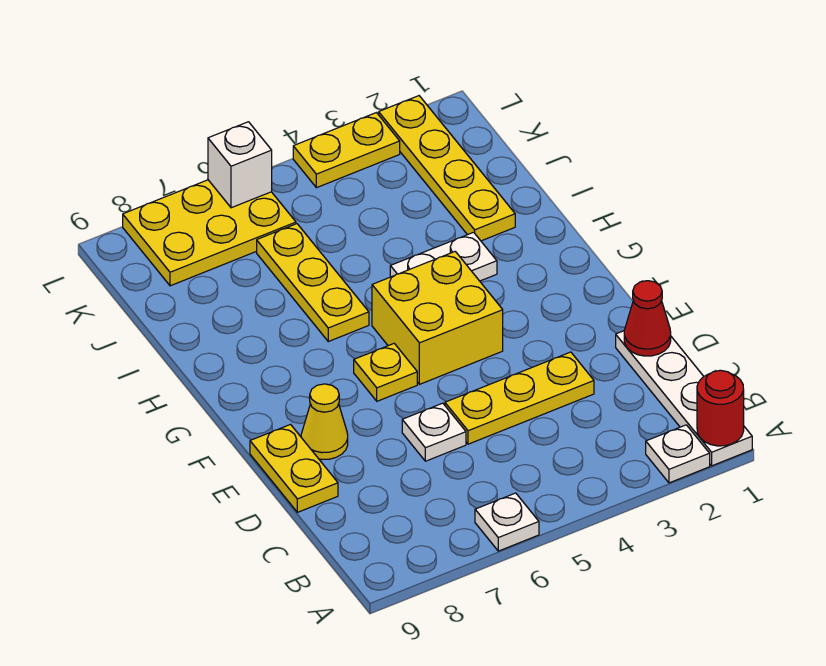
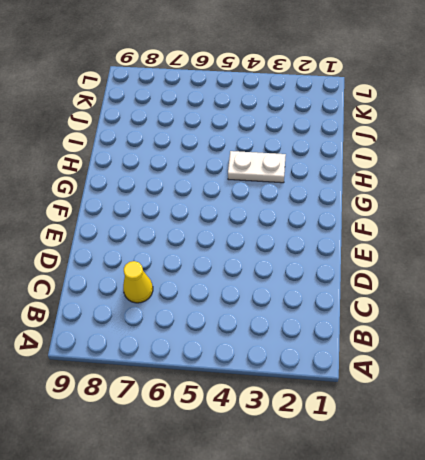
yellow 1x1 cone [123,261,153,303] -> yellow 1x1 cone moved to [301,384,348,460]
none -> white 1x4 plate [616,331,752,466]
none -> white 1x1 plate [646,425,710,483]
none -> white 1x1 plate [475,493,539,551]

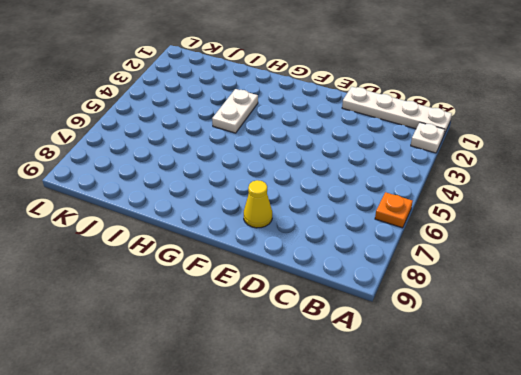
orange 1x1 plate [375,192,413,228] -> white 1x1 plate [475,493,539,551]
none -> yellow 1x3 plate [445,352,594,444]
none -> white 1x1 plate [402,403,466,461]
none -> yellow 1x2 plate [250,425,338,512]

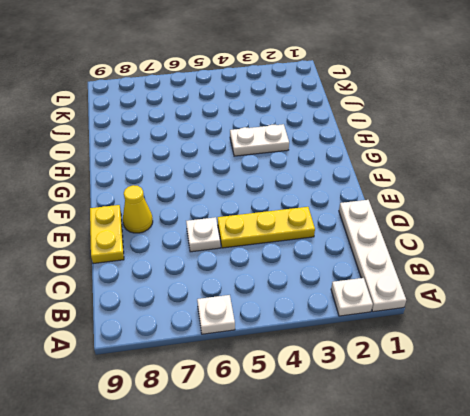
none -> yellow 2x2 brick [372,252,503,384]
none -> yellow 1x1 plate [354,344,417,401]
none -> yellow 1x3 plate [257,224,369,341]

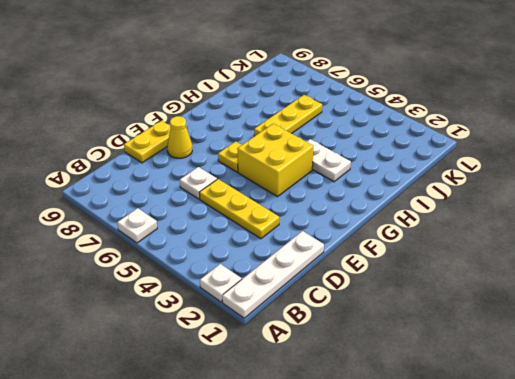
none -> yellow 1x4 plate [379,96,515,241]
none -> yellow 2x3 plate [123,180,296,286]
none -> yellow 1x2 plate [293,113,400,188]

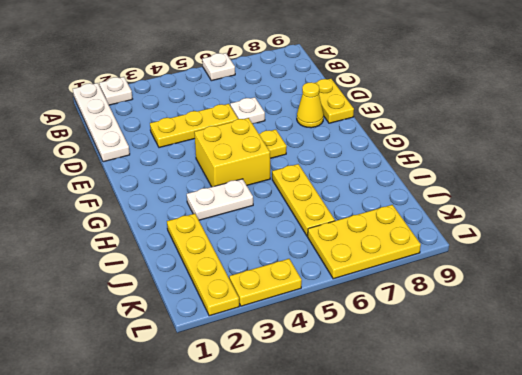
none -> red 1x1 round brick [697,370,744,446]
none -> red 1x1 cone [624,281,671,356]
none -> white 1x1 brick [208,122,272,208]

